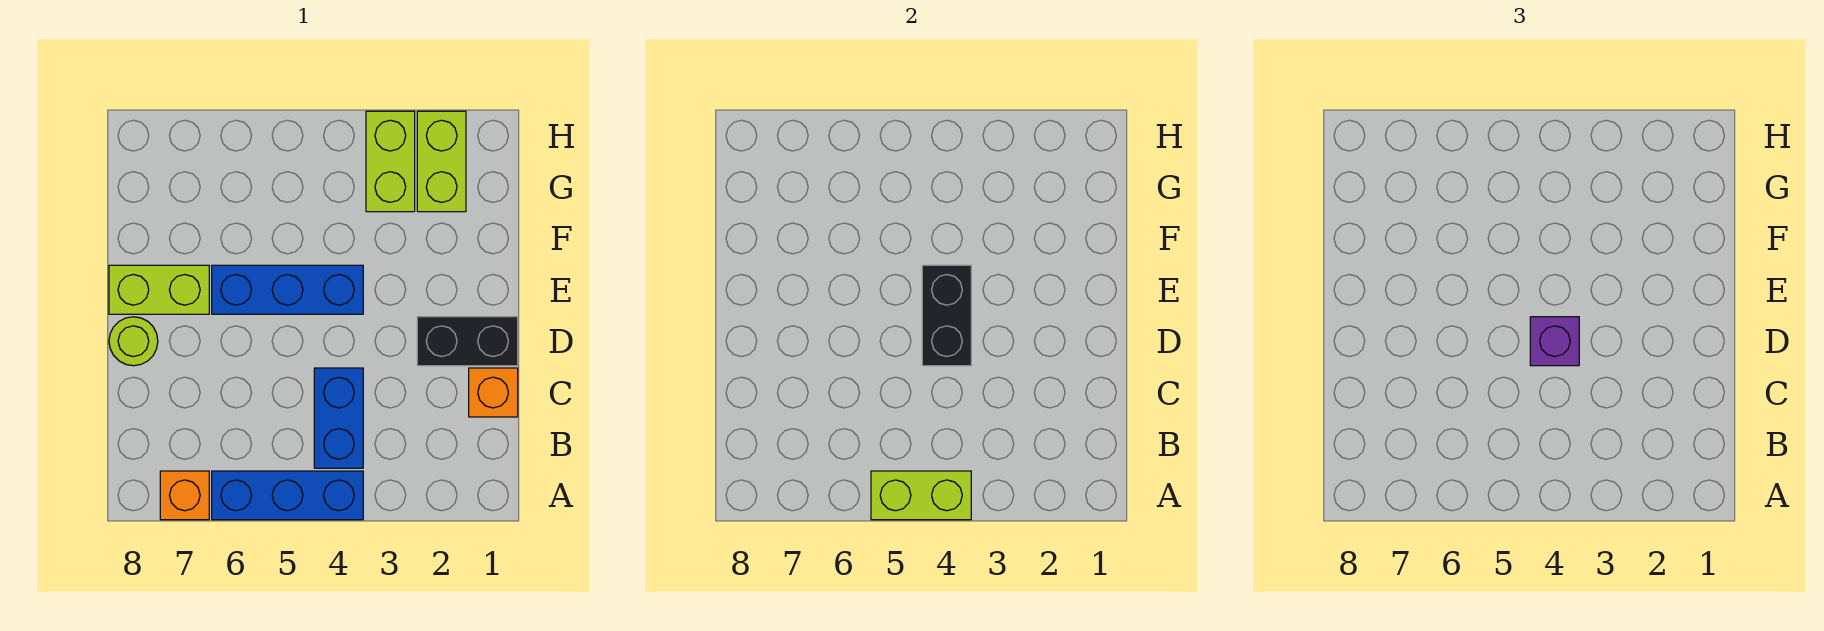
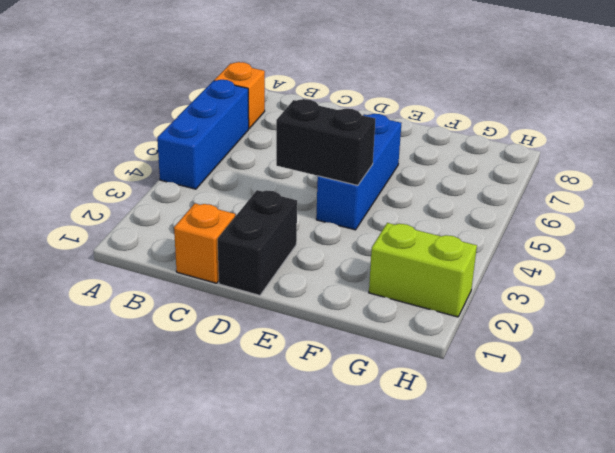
none -> blue 1x2 brick [314,368,363,468]
none -> lime 1x1 round brick [109,317,158,366]
none -> lime 1x2 brick [109,265,209,314]

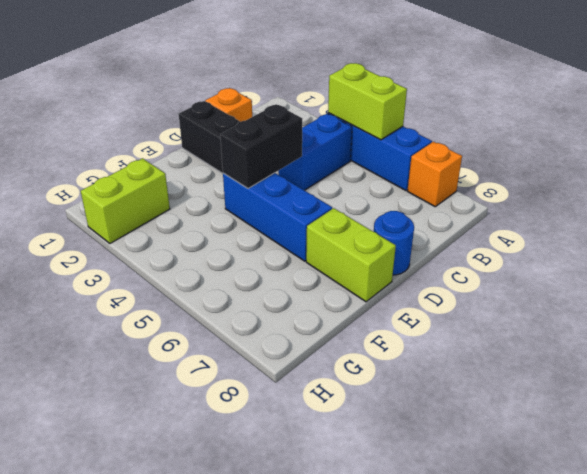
blue 1x1 round brick [374,211,414,275] -> lime 1x1 round brick [109,317,158,366]
none -> lime 1x2 brick [366,111,415,212]
none -> purple 1x1 brick [1530,317,1579,366]

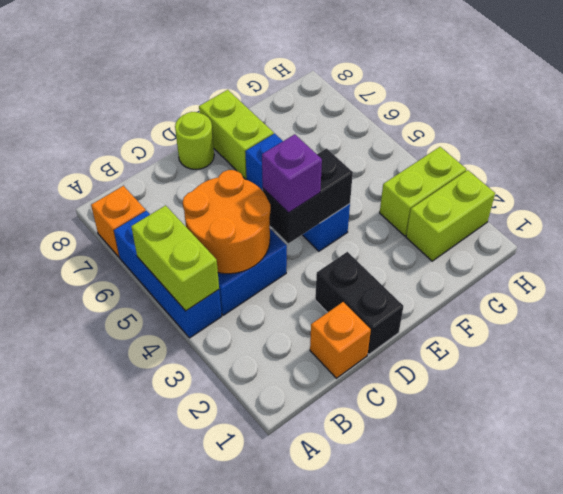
orange 2x2 round brick [183,170,271,274] -> none

